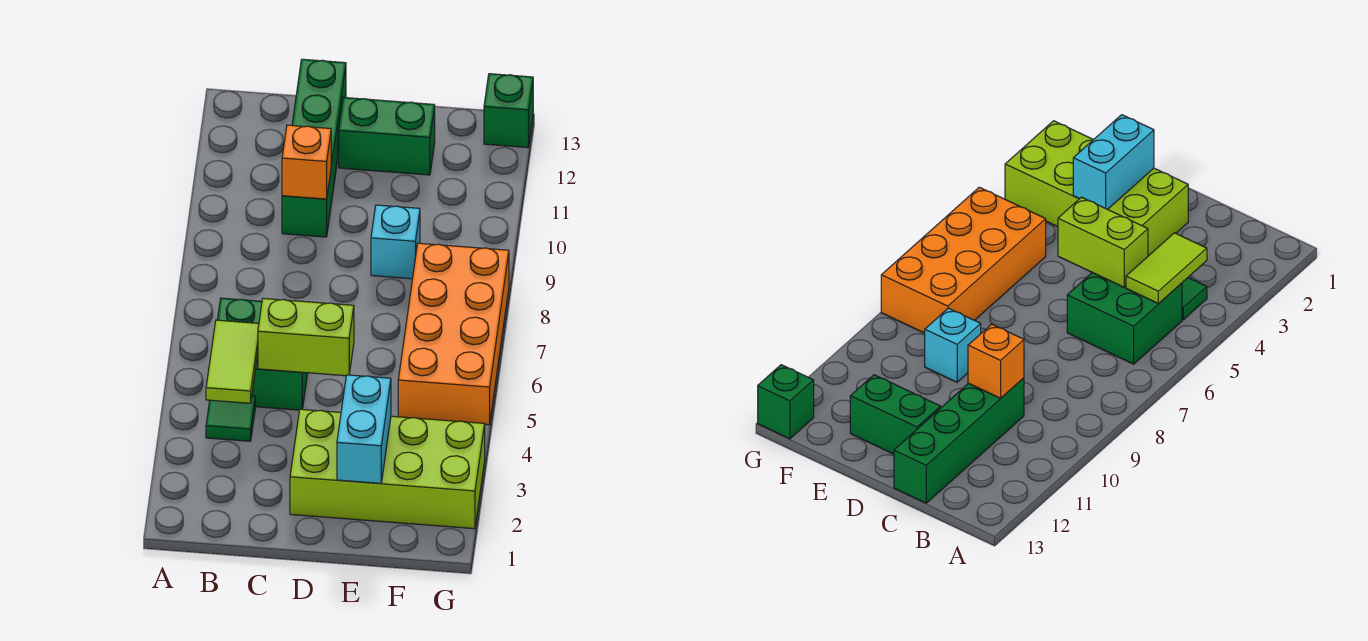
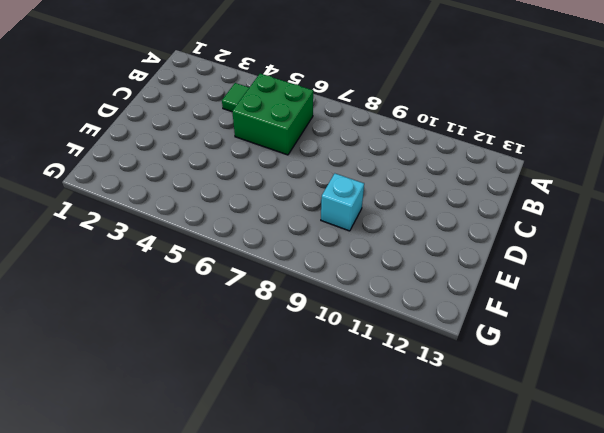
none -> green 1x4 brick [282,59,346,237]
none -> lime 2x4 brick [290,409,485,529]
none -> green 1x2 brick [339,98,435,175]

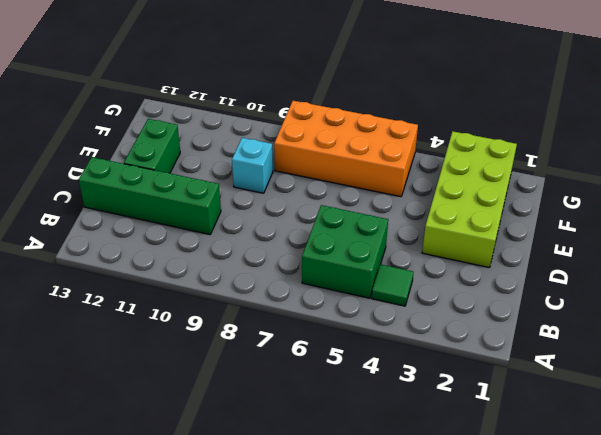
none -> green 1x1 brick [484,74,533,148]
none -> lime 1x2 tile [206,320,259,403]
none -> lime 1x2 brick [258,298,354,376]

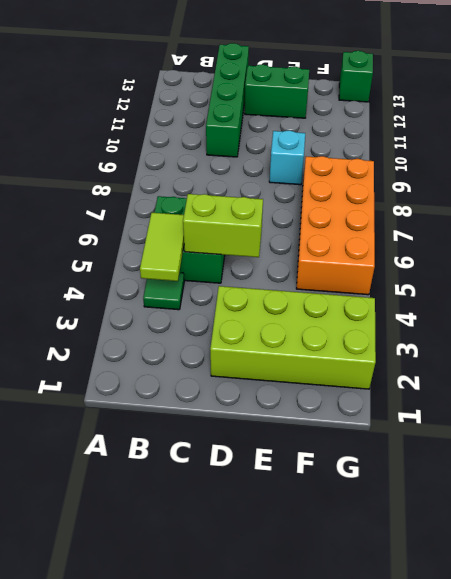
none -> orange 1x1 brick [282,125,331,199]
none -> cyan 1x2 brick [337,375,391,483]

